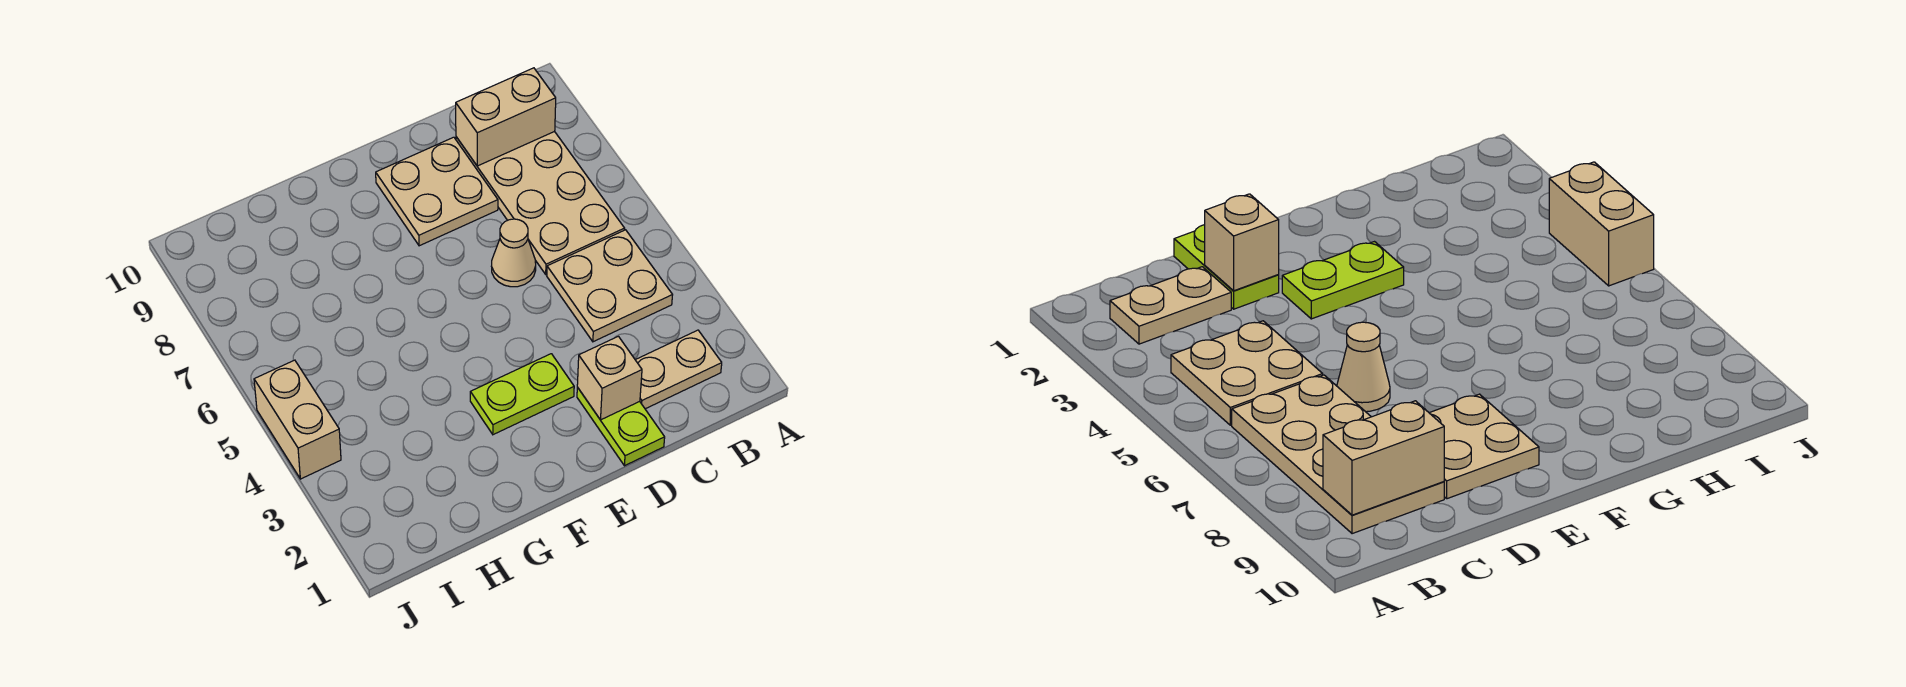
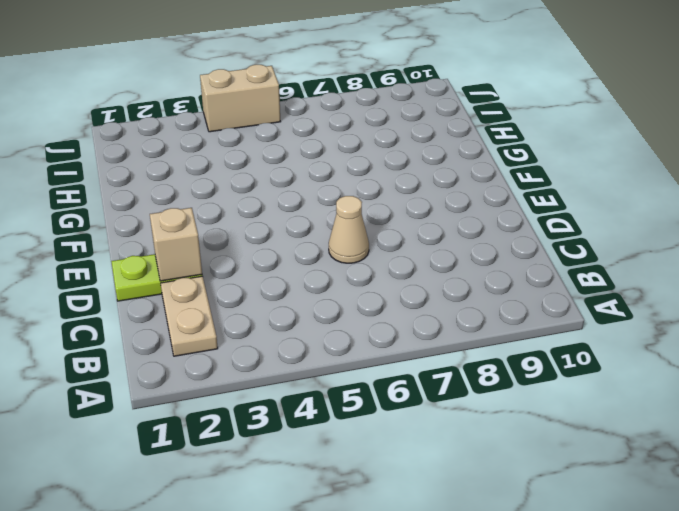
none -> tan 2x2 plate [547,230,672,342]
none -> tan 2x4 plate [456,131,625,274]

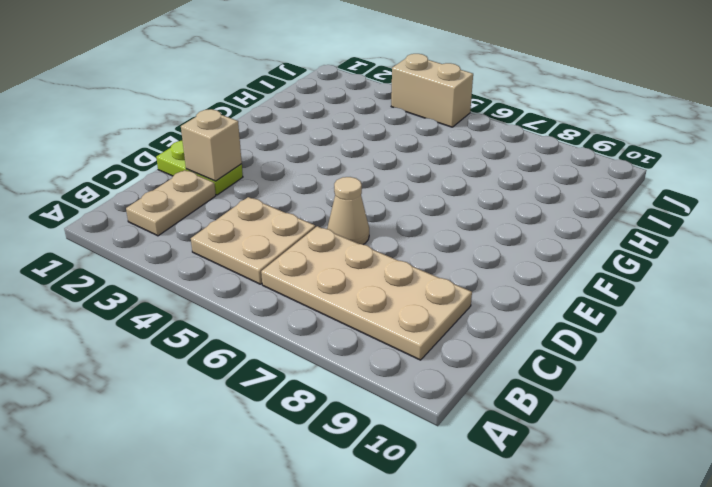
none -> tan 2x2 plate [376,137,498,246]
none -> lime 1x2 plate [470,354,574,435]

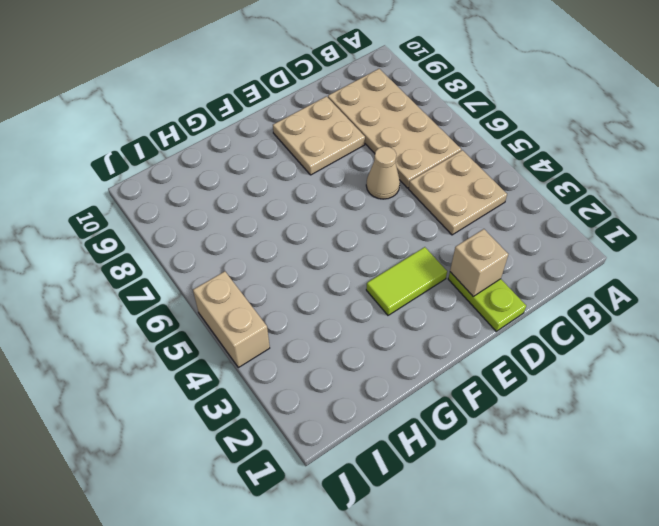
lime 1x2 tile [366,247,447,315] -> lime 1x2 plate [470,354,574,435]
none -> tan 1x2 plate [636,330,722,409]
none -> tan 1x2 brick [456,68,556,166]

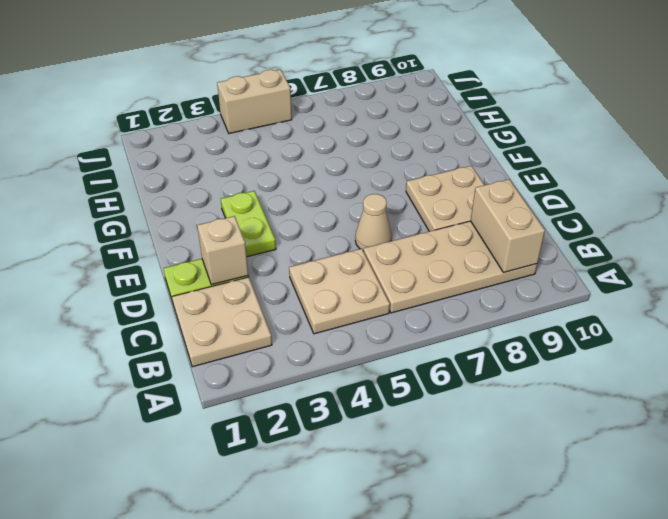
tan 2x2 plate [172,277,272,367] -> tan 1x2 plate [636,330,722,409]

